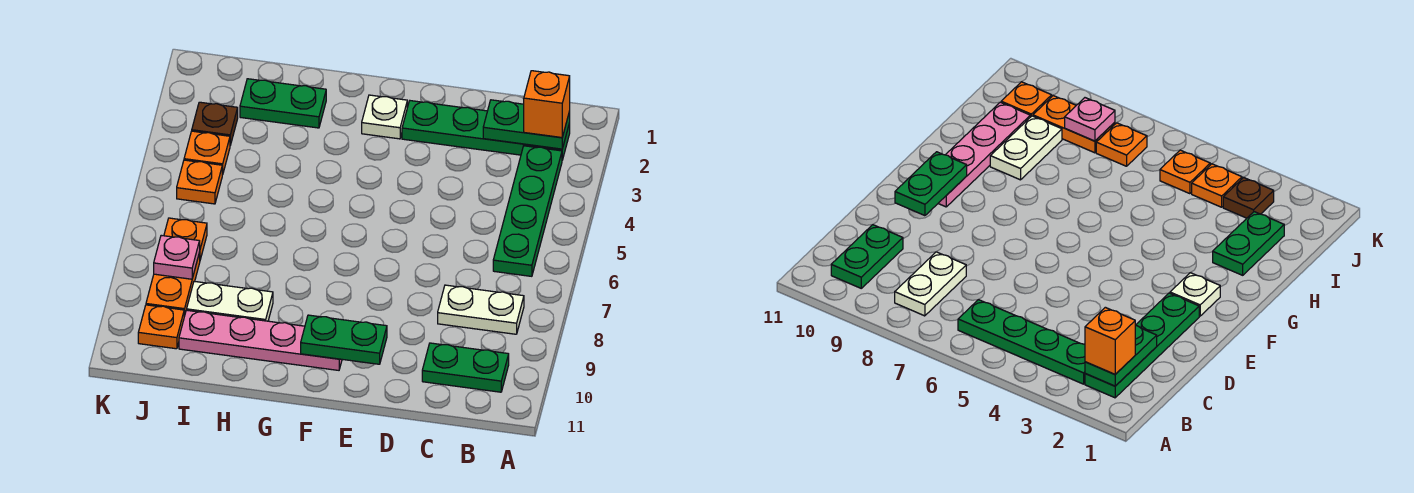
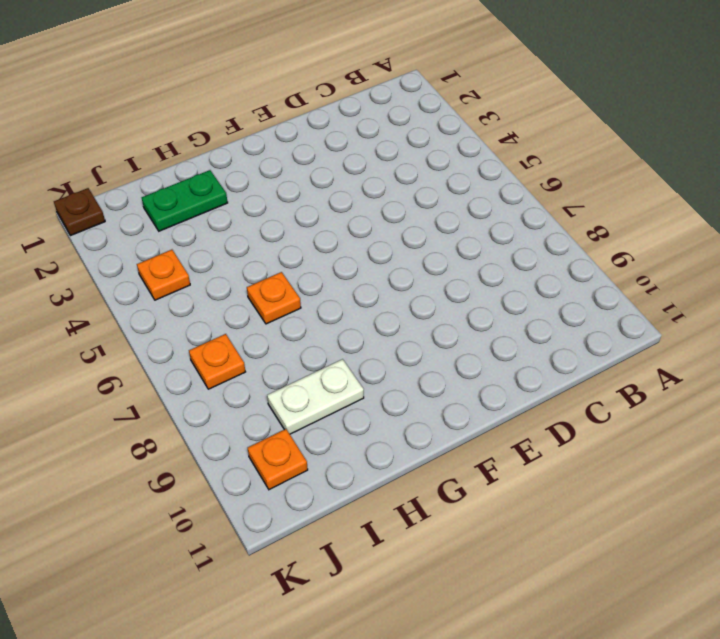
orange 1x1 plate [247,272,301,324] -> orange 1x1 plate moved to [177,160,222,204]
brown 1x1 plate [54,188,105,236] -> brown 1x1 plate moved to [192,102,238,145]
none -> green 1x4 plate [402,101,570,160]
none -> green 1x4 plate [493,146,562,276]
none -> white 1x2 plate [438,285,524,334]

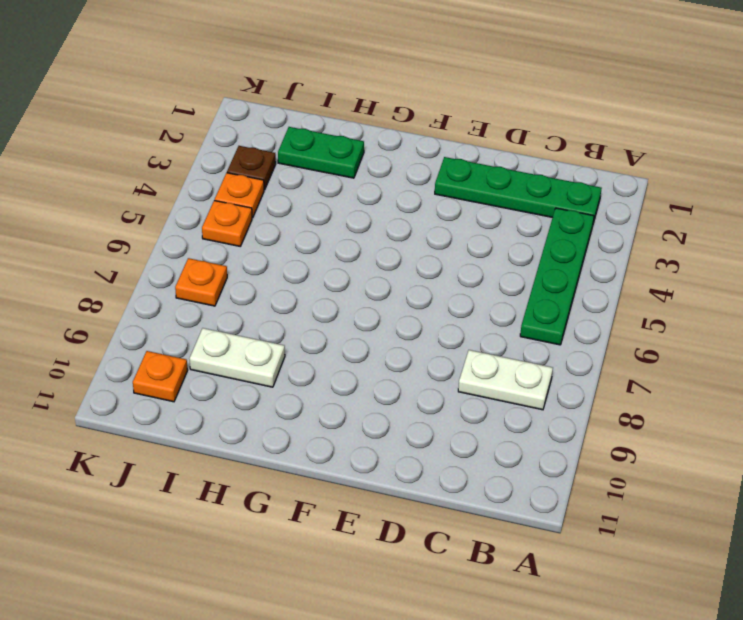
none -> green 1x2 plate [422,343,509,392]
none -> white 1x1 plate [362,95,407,139]
none -> pink 1x4 plate [179,310,342,370]

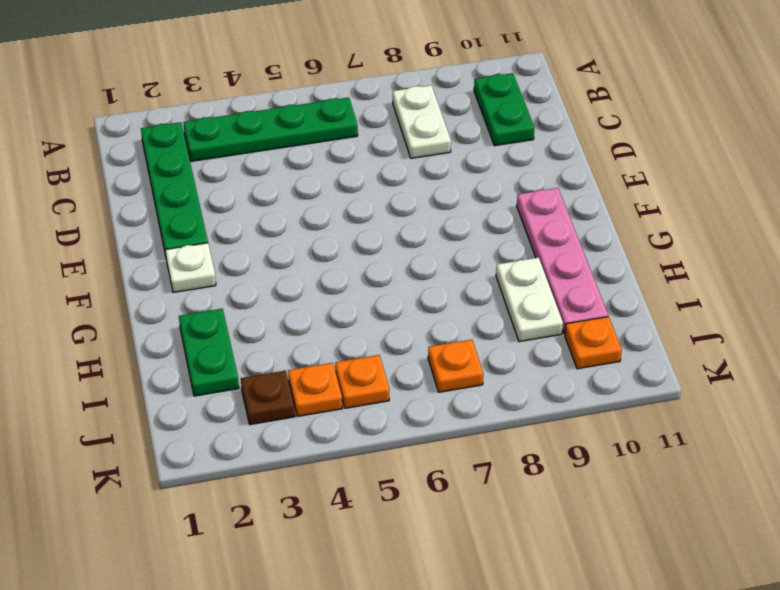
none -> orange 1x2 plate [146,252,200,316]
none -> green 1x2 plate [483,100,570,149]
none -> green 1x2 plate [301,315,387,364]

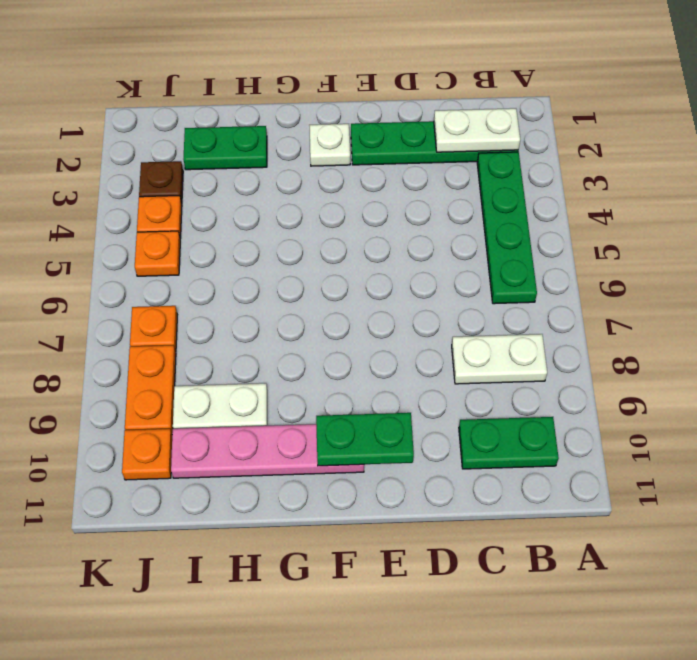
white 1x2 plate [434,108,520,152] -> green 1x2 plate [483,100,570,149]
none -> pink 1x1 plate [154,235,200,279]
none -> orange 1x1 brick [524,71,570,137]

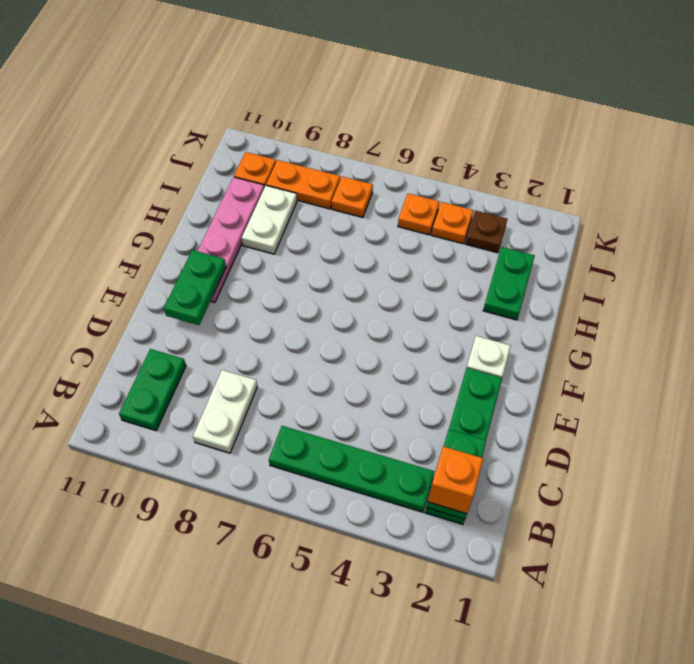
none -> pink 1x1 plate [154,235,200,279]

